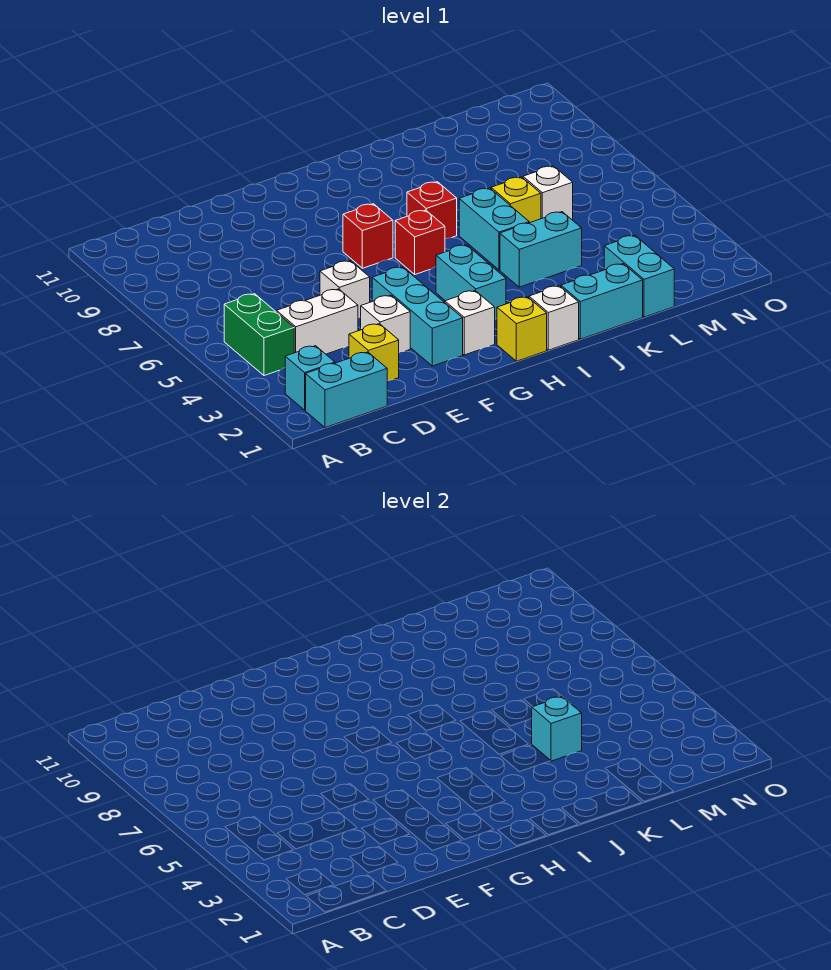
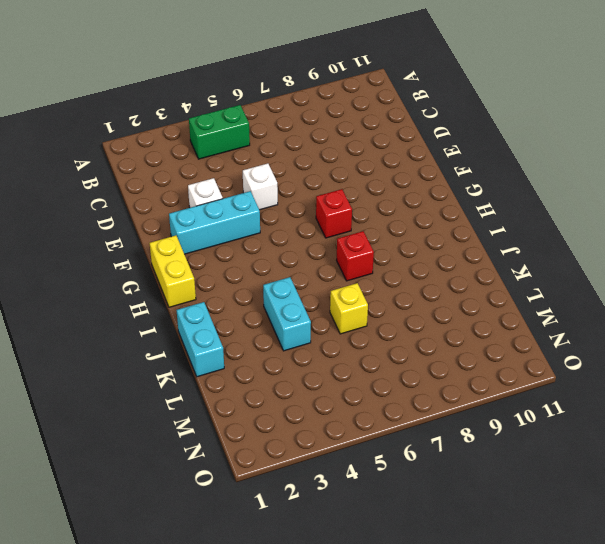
yellow 1x2 brick [150,235,196,307] -> yellow 1x1 brick [497,297,547,361]
none -> cyan 1x2 brick [306,352,387,428]
none -> cyan 1x1 brick [285,346,335,410]
none -> white 1x2 brick [276,289,358,354]

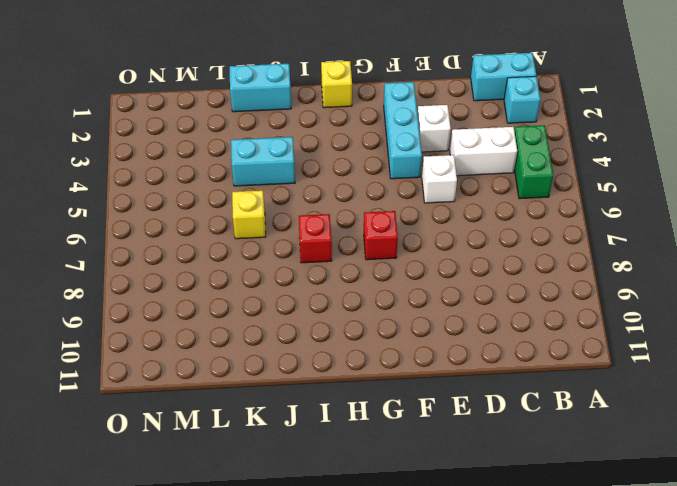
none -> yellow 1x1 brick [349,324,399,381]
none -> white 1x1 brick [445,291,495,355]
none -> cyan 1x2 brick [436,245,506,319]

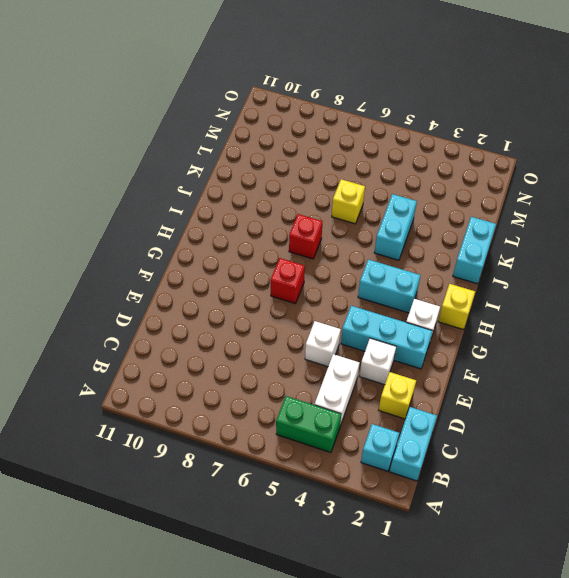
none -> red 1x1 brick [395,210,445,274]
none -> white 1x1 brick [529,286,579,350]
none -> cyan 1x2 brick [459,188,529,270]

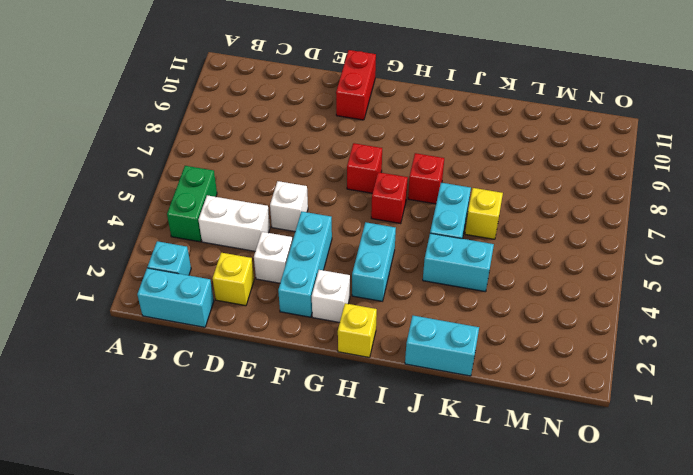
red 1x2 brick [336,50,376,120] -> none
none -> white 1x1 brick [529,286,579,350]
none -> cyan 1x2 brick [604,235,674,317]
none -> white 1x1 brick [523,166,573,220]

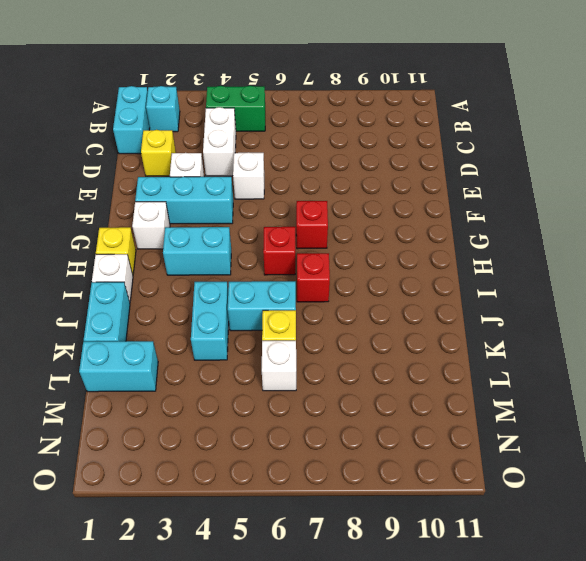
none -> cyan 1x1 brick [532,697,582,761]

